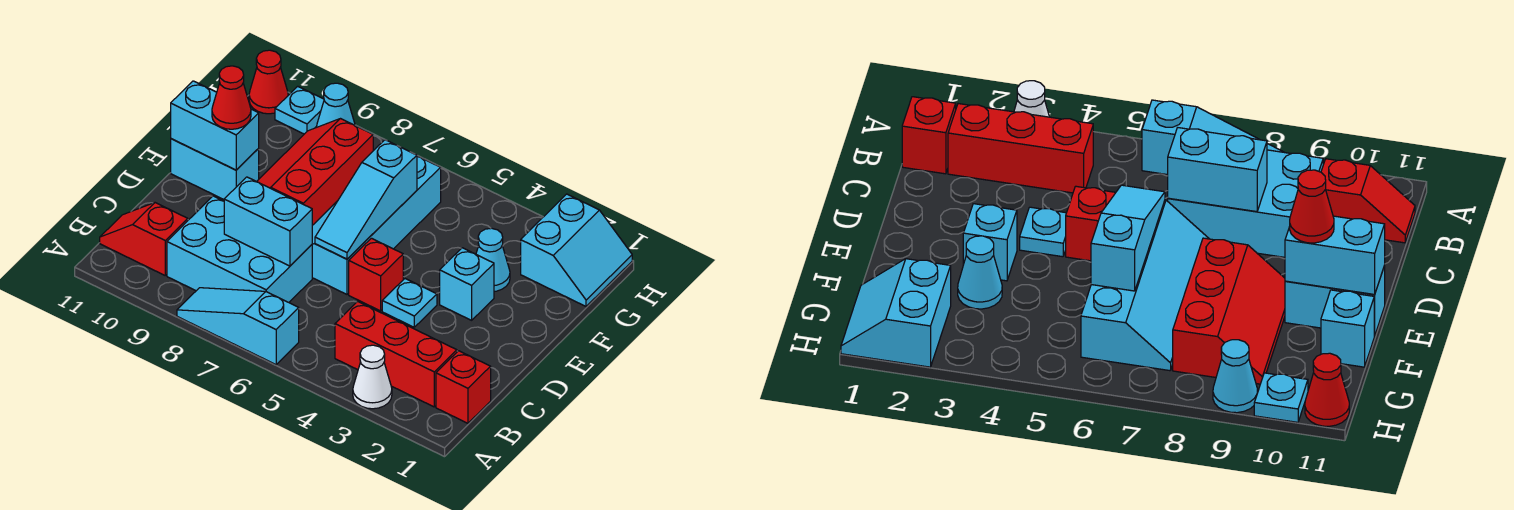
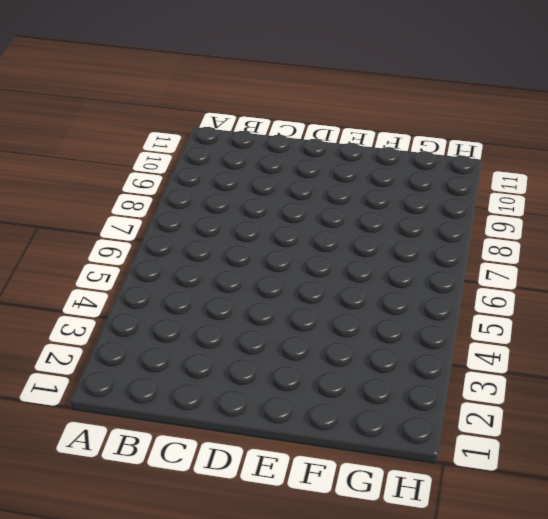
none -> white 1x1 cone [353,345,392,409]
none -> cyan 1x3 slope [177,288,299,364]
none -> red 1x1 brick [436,351,491,423]

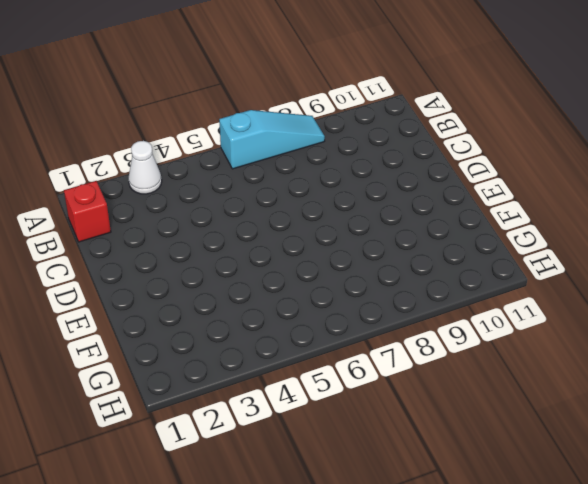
none -> red 1x3 brick [335,301,457,407]
none -> cyan 2x3 brick [167,196,312,302]
none -> red 1x2 slope [100,203,188,275]

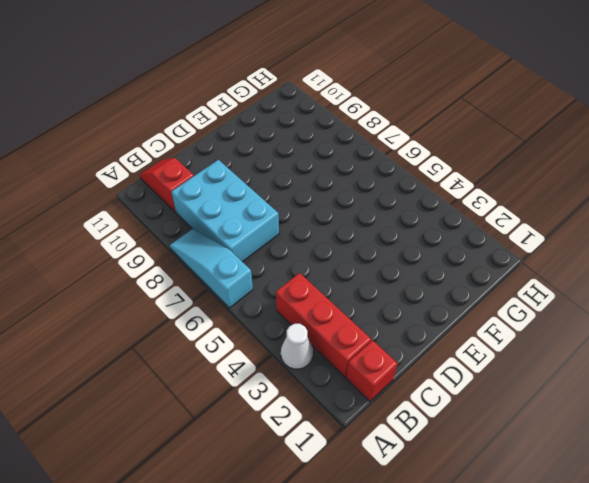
none -> cyan 1x1 plate [382,279,437,327]
none -> red 1x1 brick [349,238,403,311]
none -> cyan 2x4 slope [312,156,441,294]

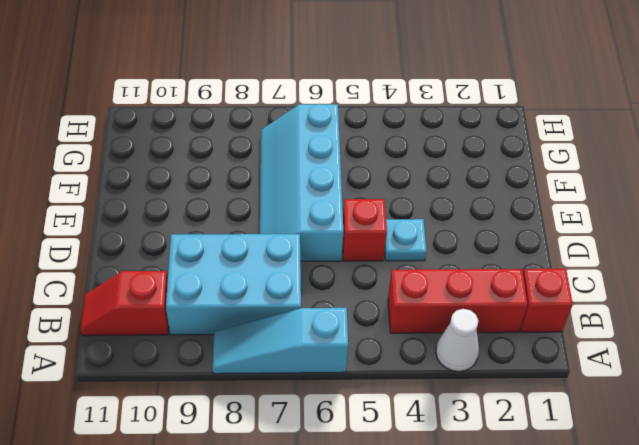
none -> cyan 1x1 brick [440,248,494,320]
none -> red 2x3 slope [257,119,373,225]
none -> cyan 1x2 brick [171,139,259,199]

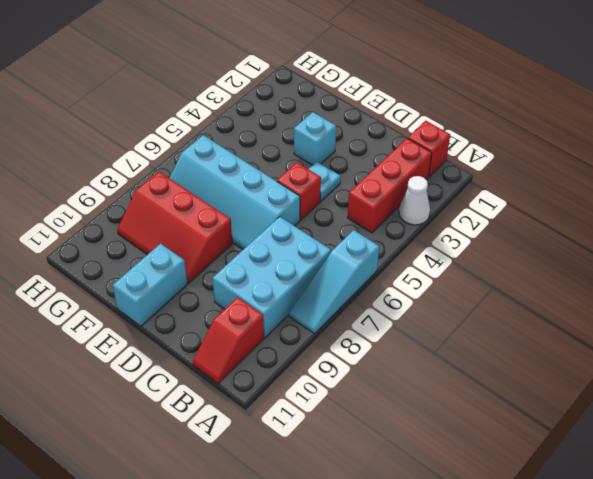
none -> cyan 1x1 cone [476,228,510,291]
none -> cyan 1x1 brick [1321,290,1374,367]
none -> cyan 2x2 slope [521,194,632,306]

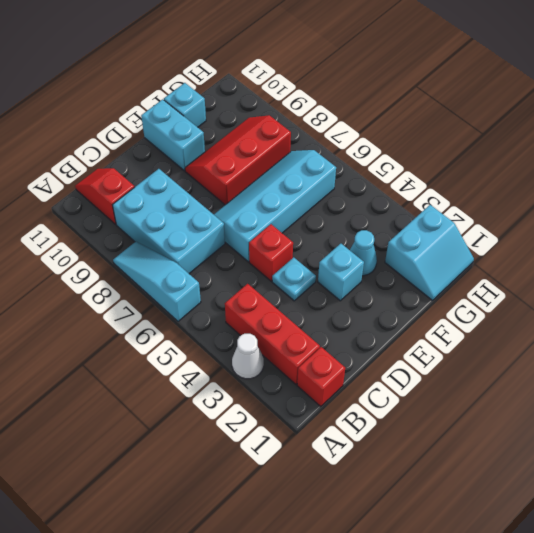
none -> cyan 1x1 cone [317,83,355,127]
none -> cyan 1x1 plate [275,86,324,134]
none -> red 1x1 cone [249,50,288,114]

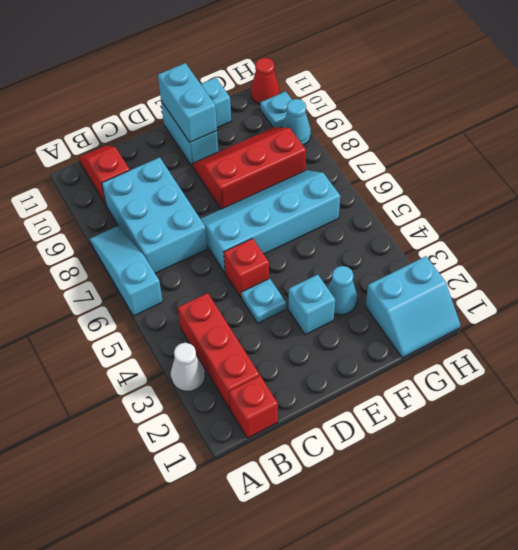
none -> cyan 1x2 brick [224,177,312,266]
none -> cyan 1x3 slope [315,140,417,259]
none -> red 1x1 cone [212,66,251,129]

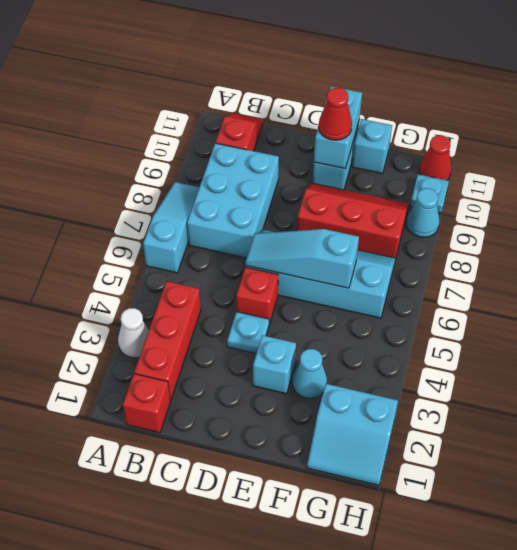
none -> cyan 1x2 brick [224,177,312,266]

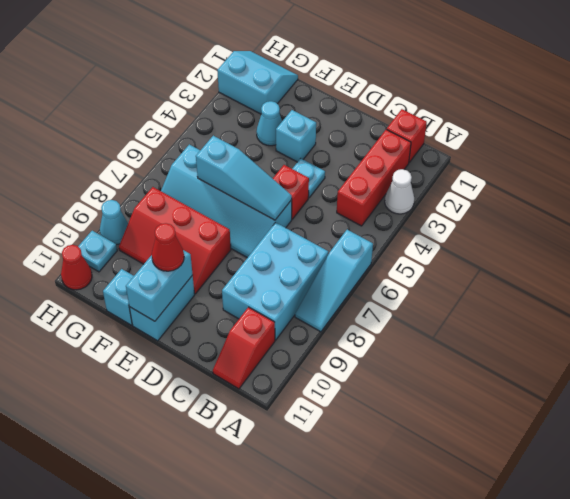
none -> cyan 1x2 brick [224,177,312,266]

